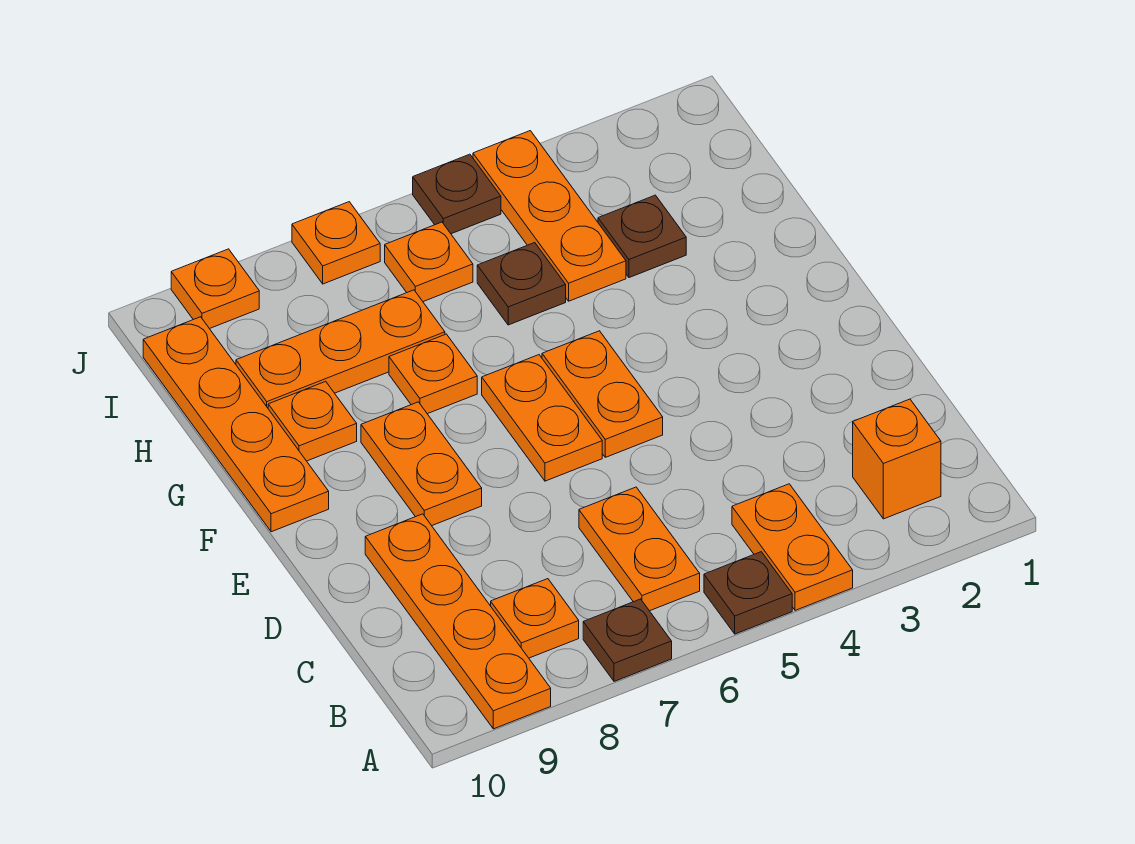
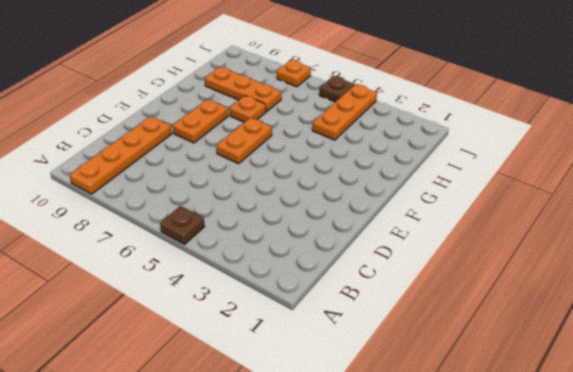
none -> orange 1x2 plate [732,484,853,610]
none -> brown 1x1 plate [583,599,672,681]
none -> orange 1x1 brick [853,399,941,519]

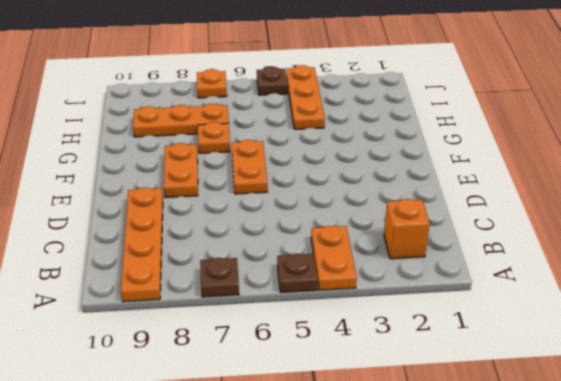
none -> orange 1x2 plate [579,487,700,611]
none -> orange 1x1 plate [491,579,579,658]
none -> orange 1x2 plate [542,331,663,457]

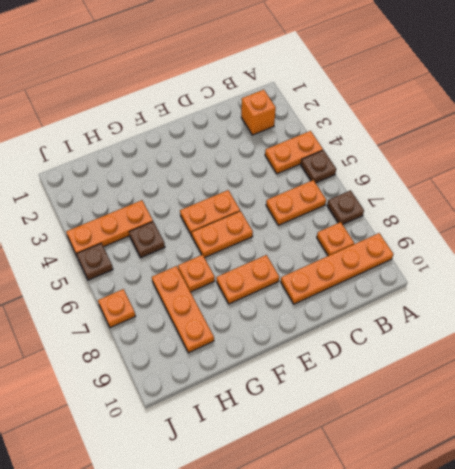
none -> orange 1x4 plate [143,317,329,532]
none -> orange 1x1 plate [268,381,357,461]
none -> brown 1x1 plate [598,195,686,278]

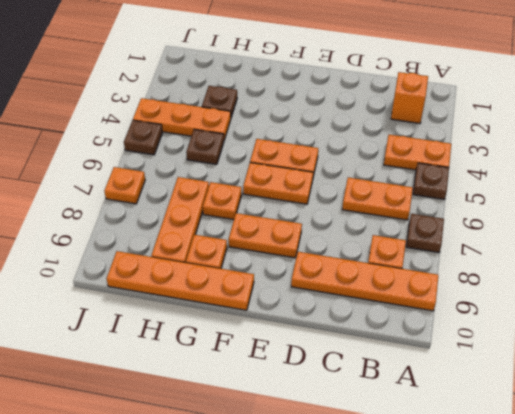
none -> orange 1x1 plate [385,222,473,302]
none -> orange 1x1 plate [171,249,259,329]

